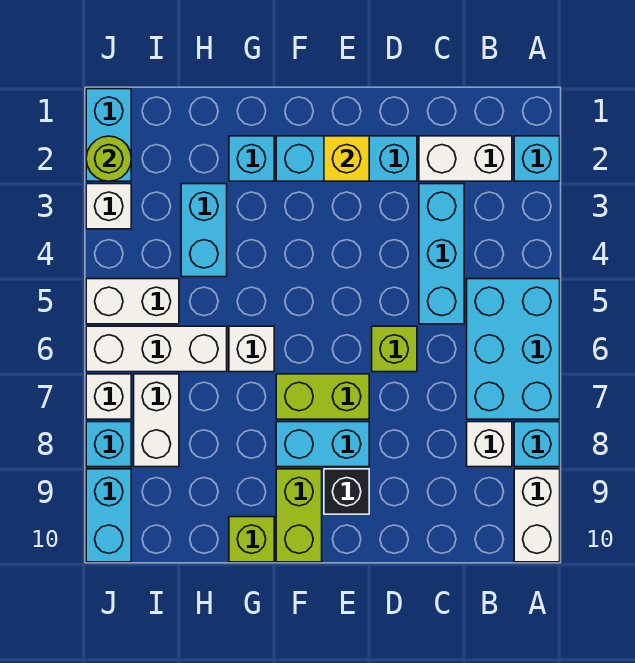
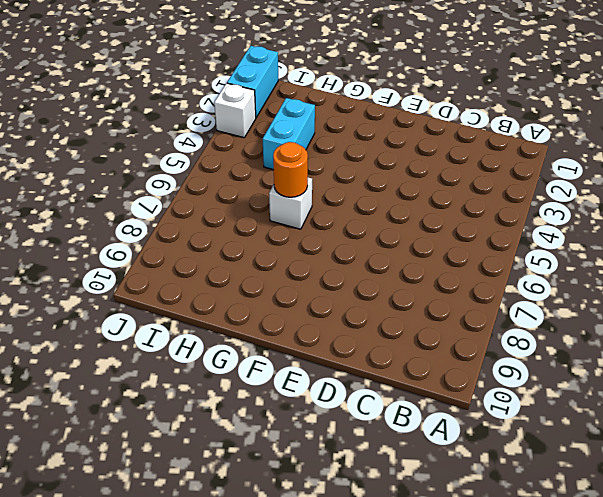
orange 1x1 round brick [273,142,308,197] -> none
none -> cyan 1x1 brick [514,136,560,181]
none -> cyan 2x3 brick [467,279,560,419]
none -> cyan 1x1 brick [514,422,560,467]

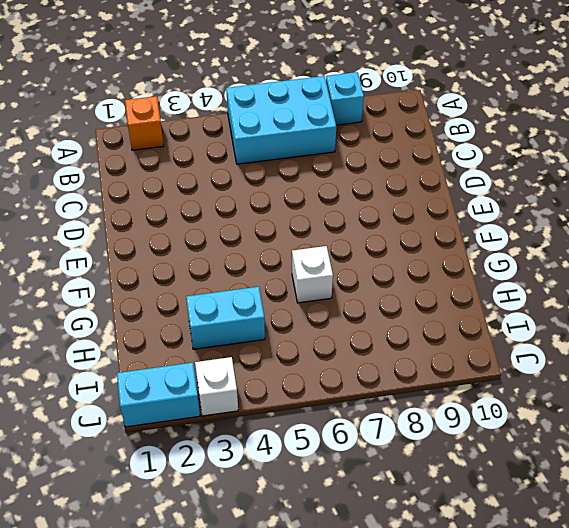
orange 1x1 brick [125,96,164,150] -> cyan 1x1 brick [514,136,560,181]
none -> white 1x2 brick [514,469,560,562]
none -> white 1x2 brick [419,136,512,181]
none -> white 1x1 brick [467,422,512,467]

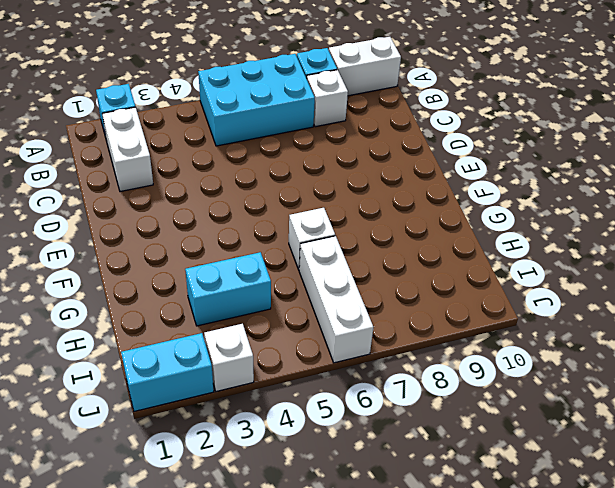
none -> cyan 1x3 brick [419,184,464,324]
none -> cyan 1x3 brick [276,136,417,181]
none -> lime 1x1 brick [372,326,417,372]

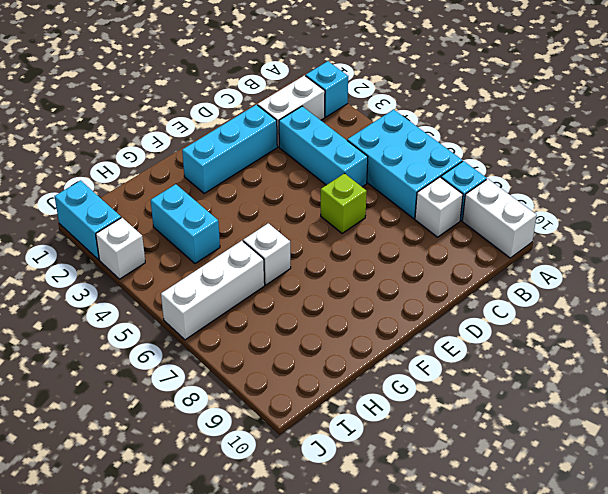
none -> lime 1x2 brick [276,374,369,419]
none -> cyan 1x2 brick [276,422,369,467]
none -> black 1x1 brick [324,469,369,514]

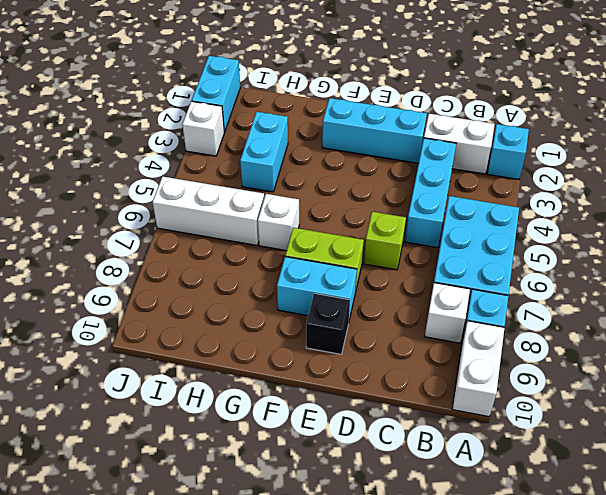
none -> lime 1x2 brick [276,469,322,562]
none -> cyan 1x1 brick [229,136,274,181]
none -> lime 1x1 brick [229,517,274,562]

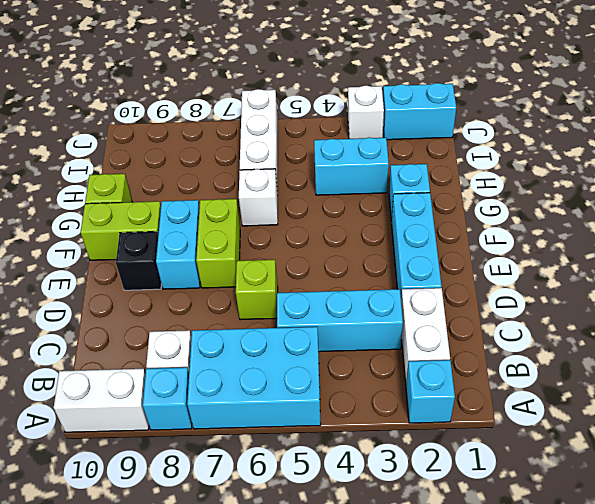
none -> white 1x2 brick [86,279,179,324]
none -> white 1x2 brick [134,374,179,467]
none -> white 1x1 brick [86,374,131,419]

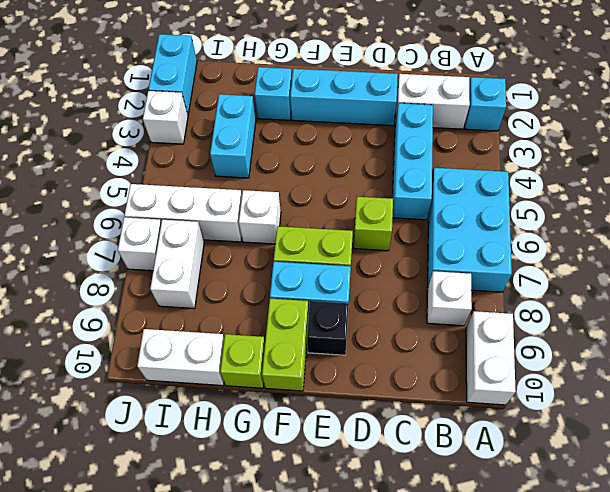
white 1x2 brick [137,329,224,386] -> white 1x2 brick moved to [86,279,179,324]
none -> cyan 1x1 brick [514,422,560,467]
none -> cyan 1x1 brick [86,422,131,467]
none -> cyan 1x2 brick [86,469,131,562]

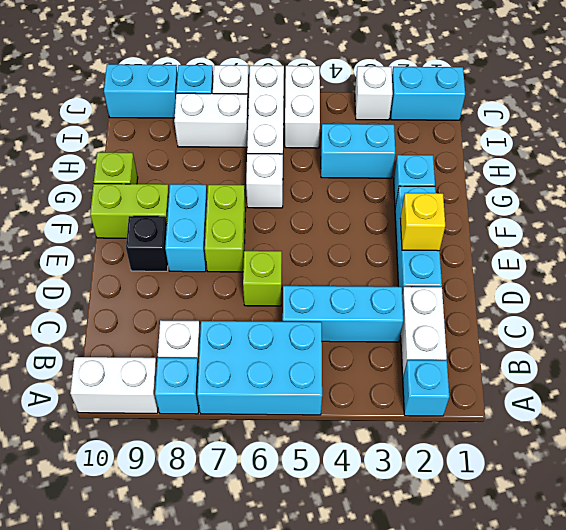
none -> lime 1x1 round brick [86,136,131,181]

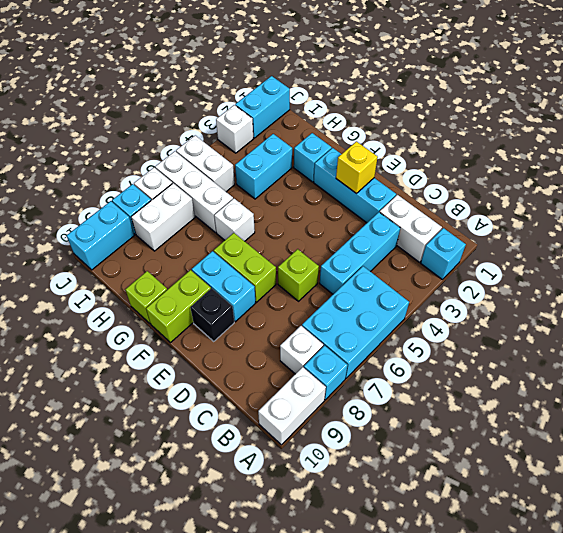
none -> lime 1x1 round brick [86,136,131,181]

